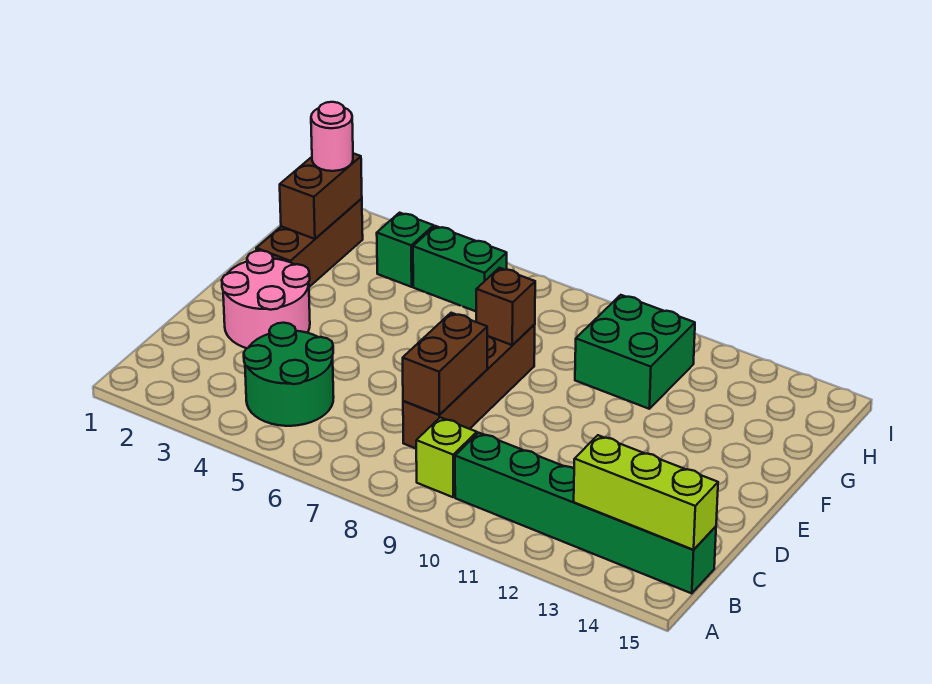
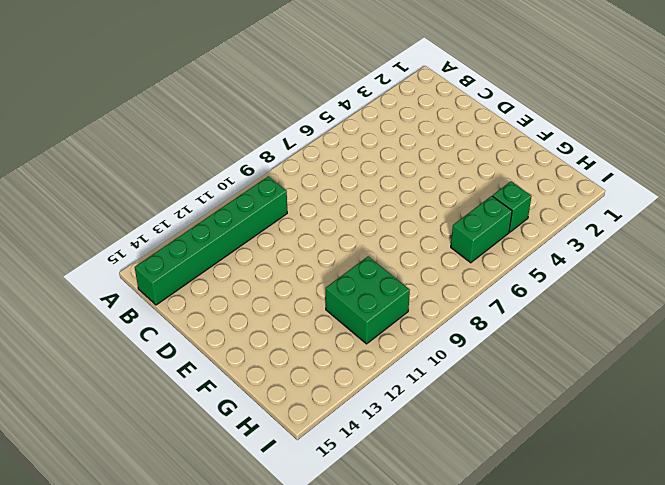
none -> green 2x2 round brick [244,323,334,426]
none -> lime 1x1 brick [416,417,477,497]
none -> brown 1x4 brick [403,325,535,448]

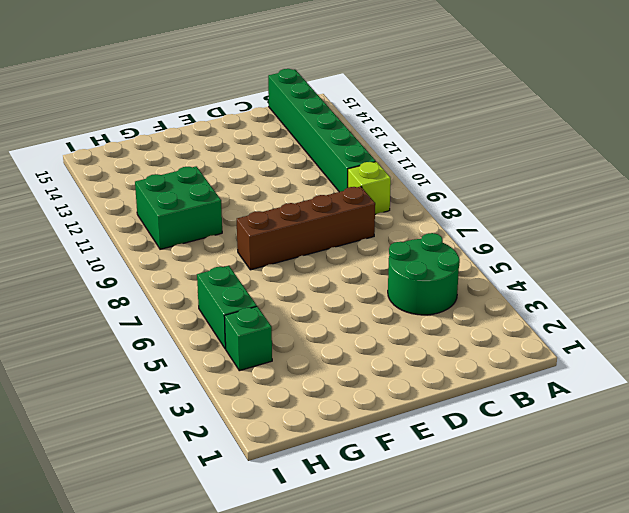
none -> pink 2x2 round brick [222,251,310,348]
none -> brown 1x3 brick [256,198,363,287]
none -> lime 1x3 brick [574,435,718,550]

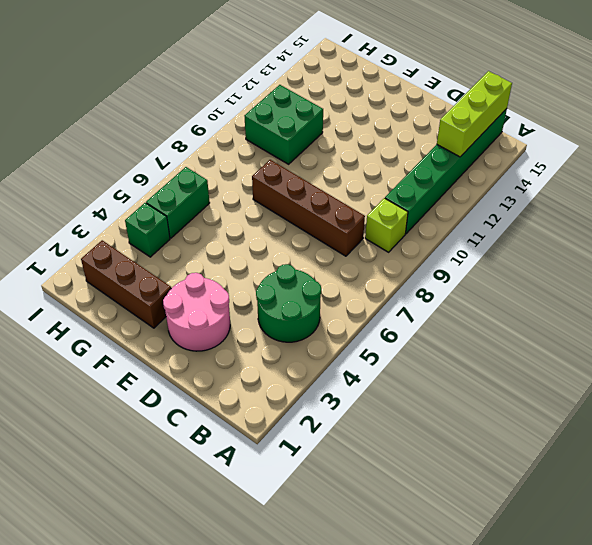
none -> brown 1x2 brick [403,313,487,415]
none -> brown 1x1 brick [476,268,535,345]
none -> brown 1x2 brick [280,153,362,239]

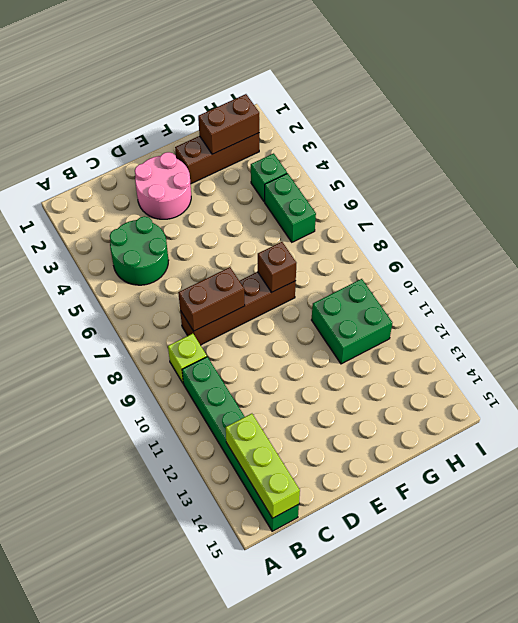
none -> pink 1x1 round brick [311,102,353,171]

